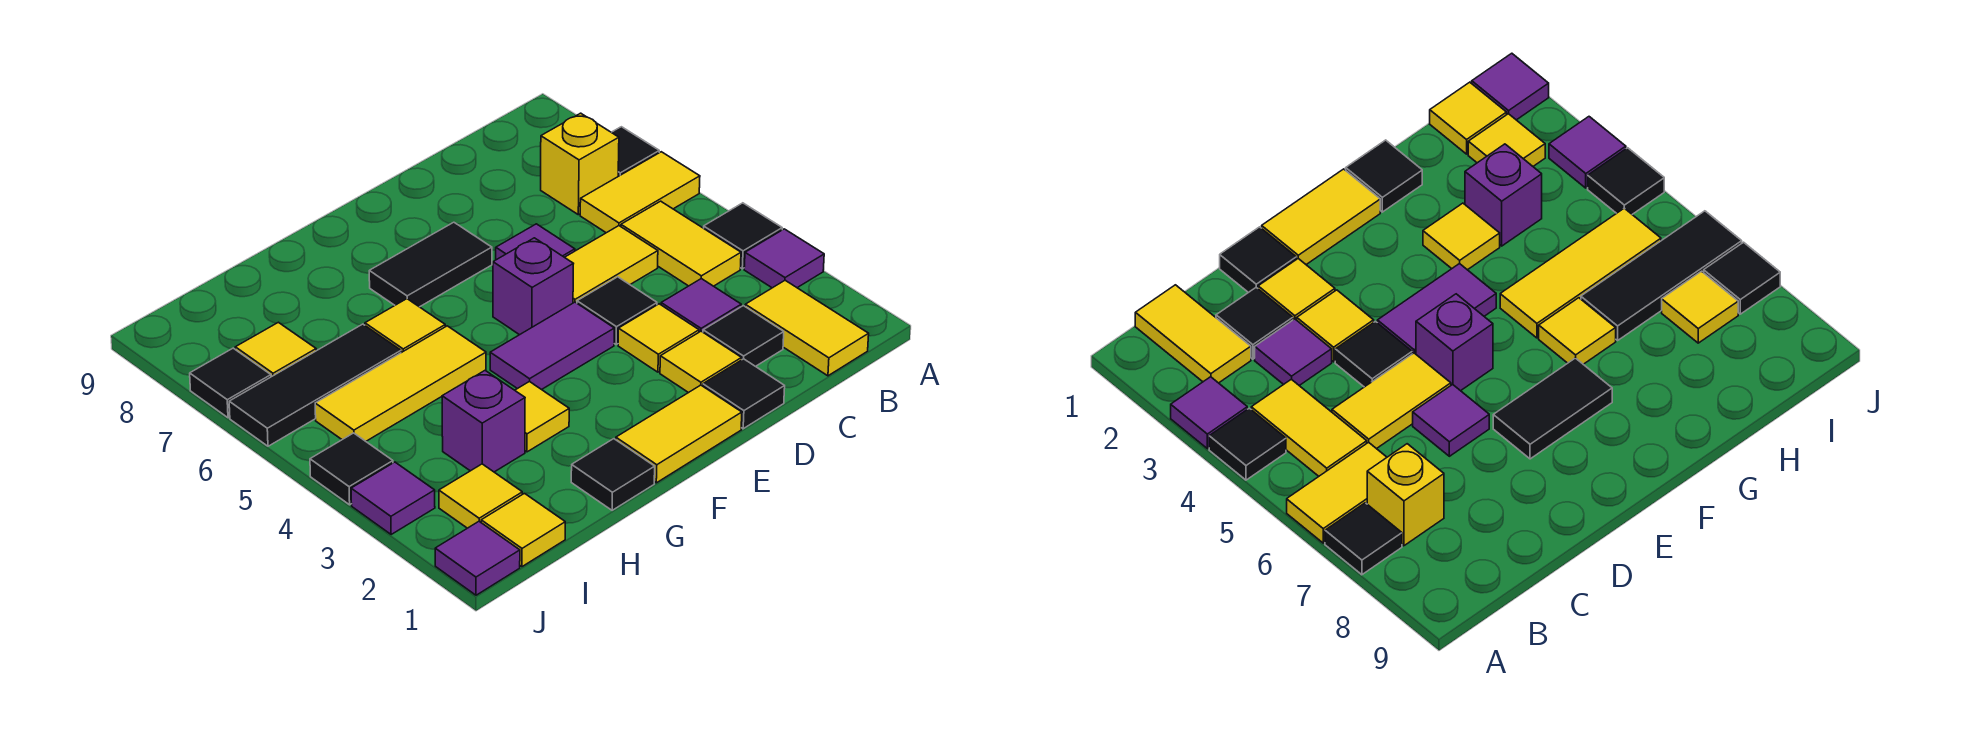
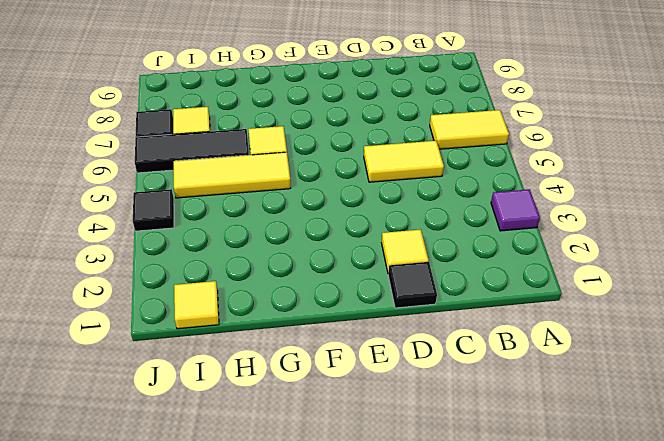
none -> black 1x1 tile [704,203,782,269]
none -> black 1x1 tile [612,127,659,176]
none -> yellow 1x2 tile [745,280,869,376]
none -> yellow 1x2 tile [621,201,741,286]

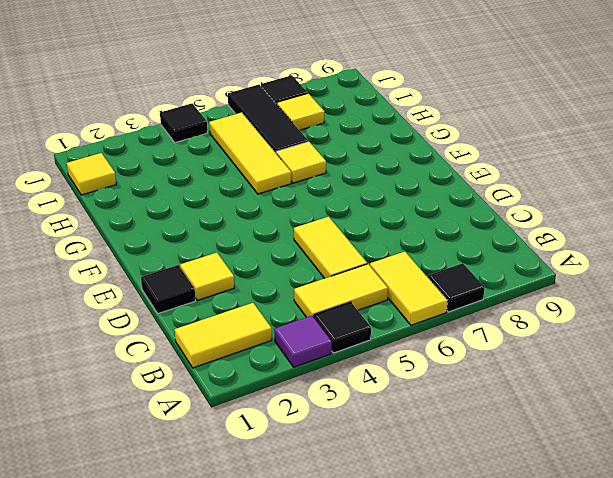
none -> yellow 1x1 brick [541,113,619,215]
none -> black 1x1 tile [703,306,784,367]
none -> purple 1x1 tile [661,279,741,332]
none -> yellow 1x1 tile [618,304,699,372]

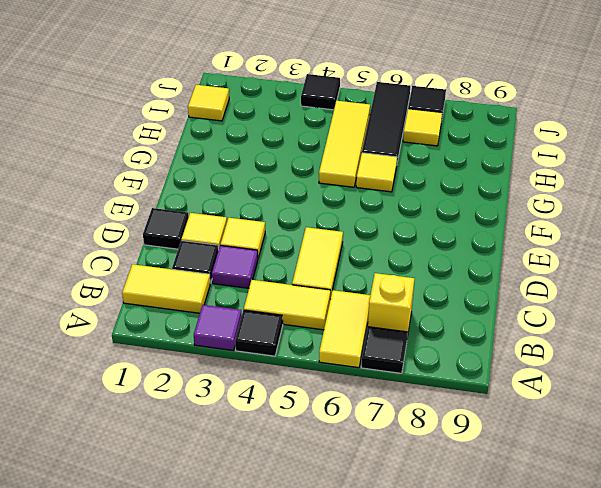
none -> black 1x1 tile [577,277,657,344]
none -> purple 1x1 tile [496,224,575,260]
none -> yellow 1x2 tile [616,385,742,483]
none -> purple 1x2 tile [490,302,614,390]

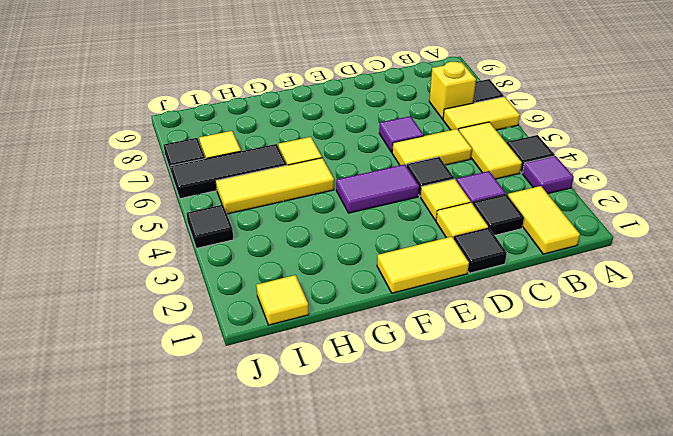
none -> purple 1x1 brick [493,238,573,335]
none -> black 1x2 tile [369,222,492,307]
none -> black 1x1 tile [571,439,655,510]
none -> yellow 1x1 tile [515,381,569,452]

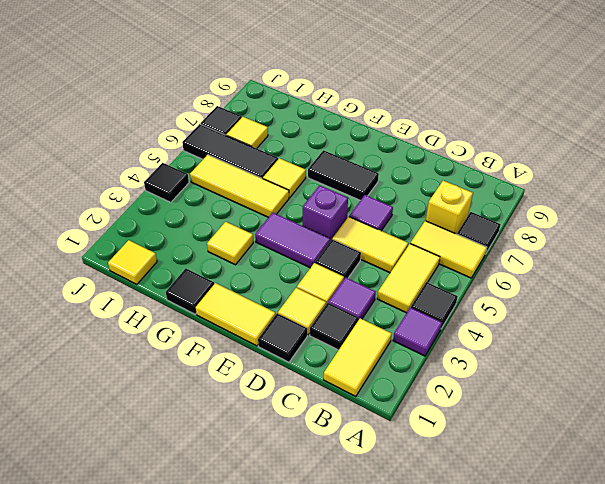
none -> purple 1x1 brick [442,371,525,472]
none -> yellow 1x1 tile [439,464,522,528]
none -> purple 1x1 tile [435,522,520,595]
none -> purple 1x1 tile [351,462,435,534]

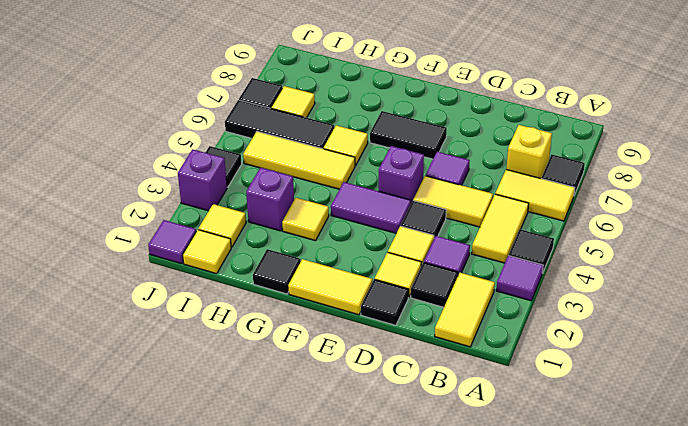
purple 1x1 brick [178,149,227,211] -> purple 1x1 tile [351,462,435,534]

